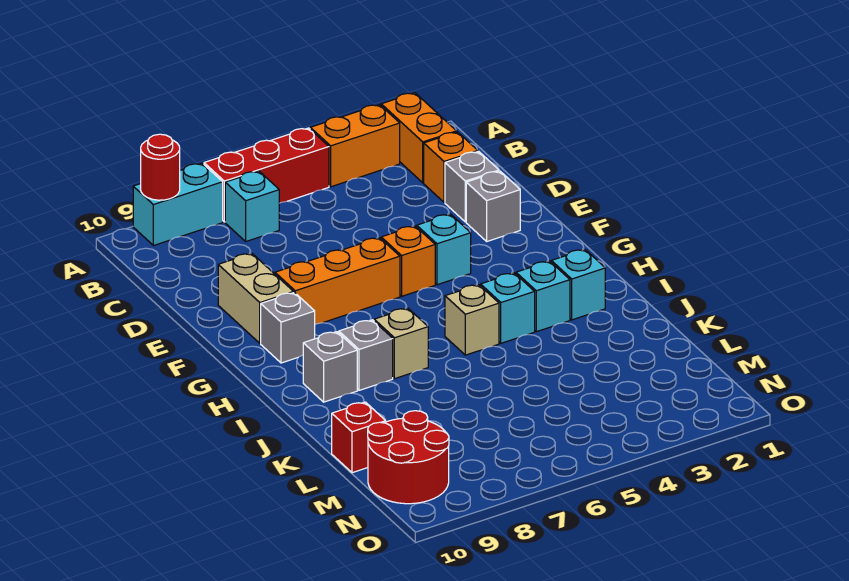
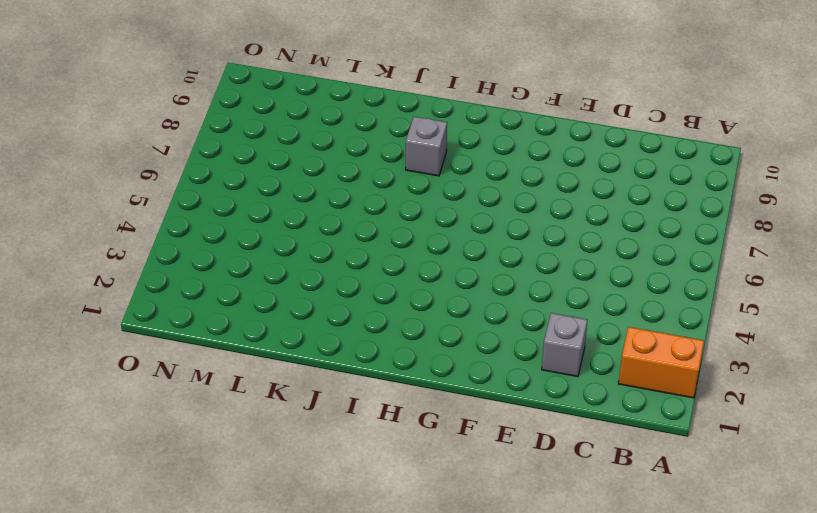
none -> orange 1x2 brick [310,105,400,187]
none -> red 1x3 brick [204,128,329,222]
none -> cyan 1x2 brick [133,163,223,246]

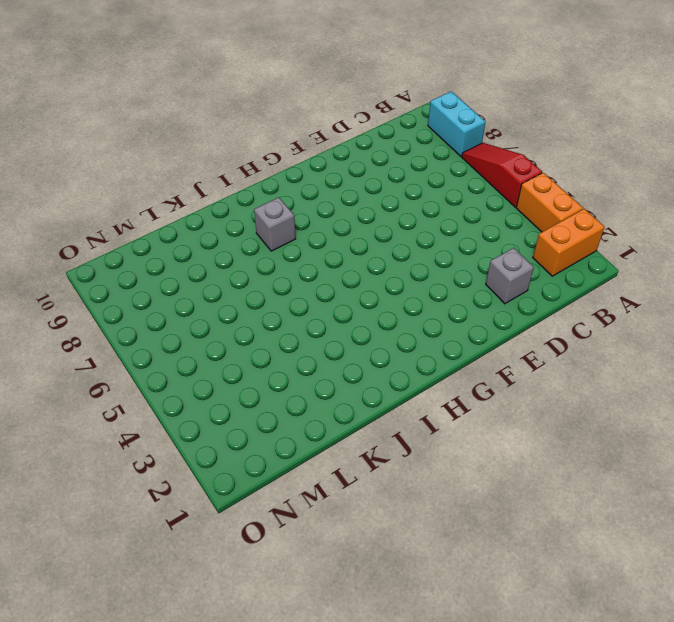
red 1x3 slope [462,143,542,207] -> red 1x3 brick [204,128,329,222]
none -> cyan 1x1 brick [225,171,279,241]
none -> orange 1x1 brick [424,132,478,202]
none -> grey 1x1 brick [466,171,520,241]

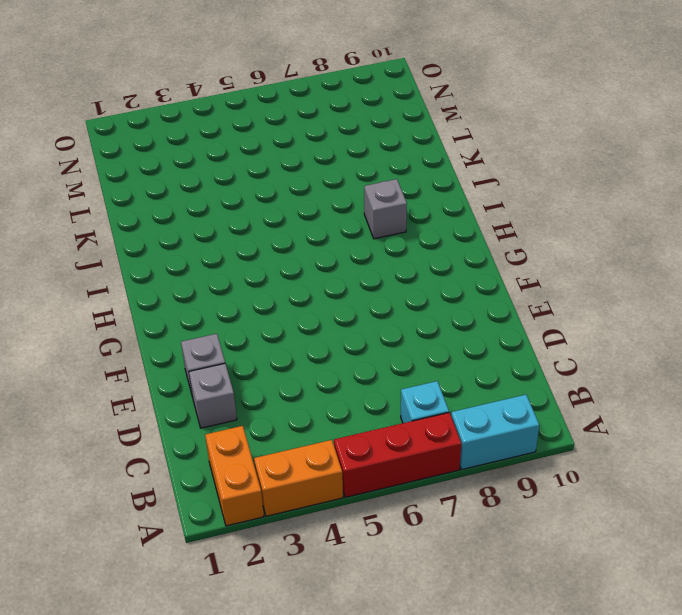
none -> orange 1x1 brick [424,132,478,202]
none -> tan 1x2 brick [218,253,294,343]
none -> cyan 1x1 brick [417,214,471,285]

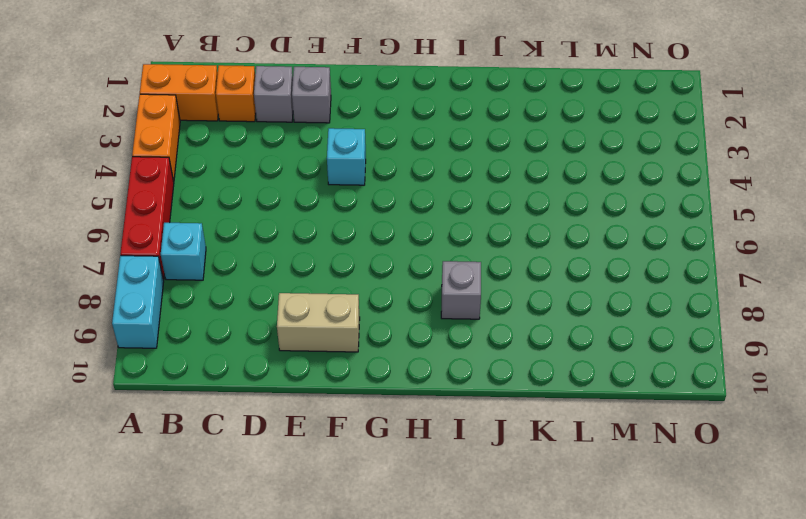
none -> orange 1x1 brick [381,226,435,296]
none -> orange 1x3 brick [275,238,400,324]
none -> grey 1x1 brick [261,293,315,363]

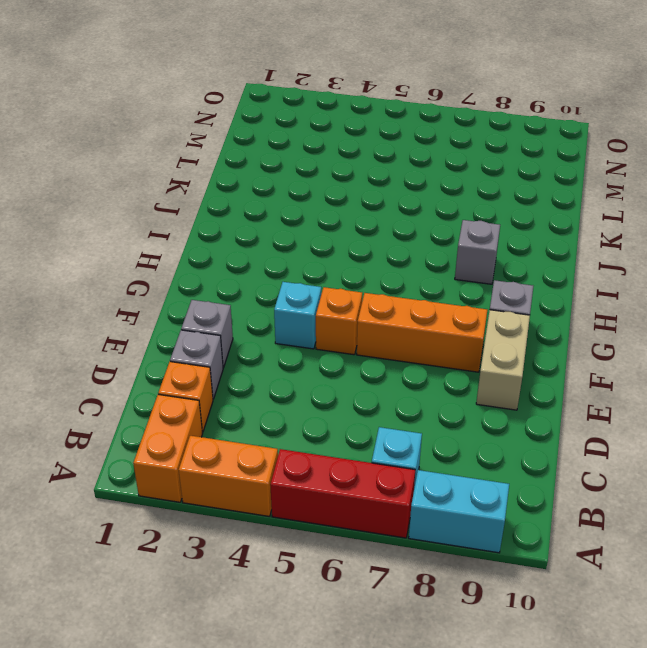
none -> cyan 1x1 brick [551,250,605,320]
none -> cyan 1x1 brick [516,261,570,332]
none -> cyan 1x1 brick [481,273,535,343]

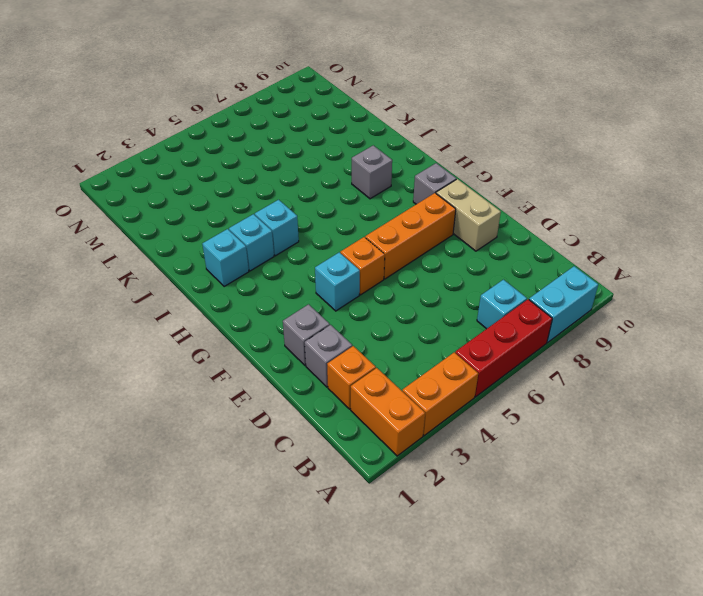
none -> tan 1x1 brick [445,285,499,355]
none -> tan 1x1 brick [374,308,428,379]
none -> grey 1x1 brick [303,332,357,402]

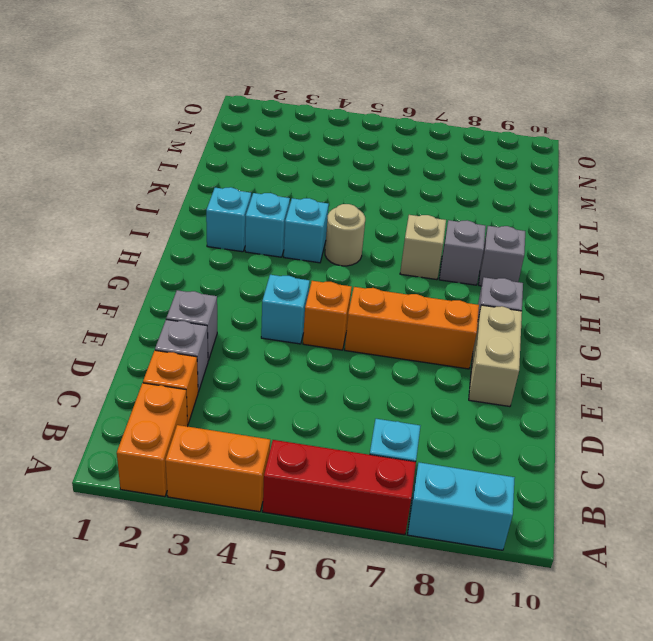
tan 1x1 round brick [325,204,365,266] -> tan 1x1 brick [445,285,499,355]
none -> red 1x1 brick [332,402,386,473]
none -> red 2x2 round brick [368,411,449,504]
none -> red 1x1 round brick [141,134,180,200]

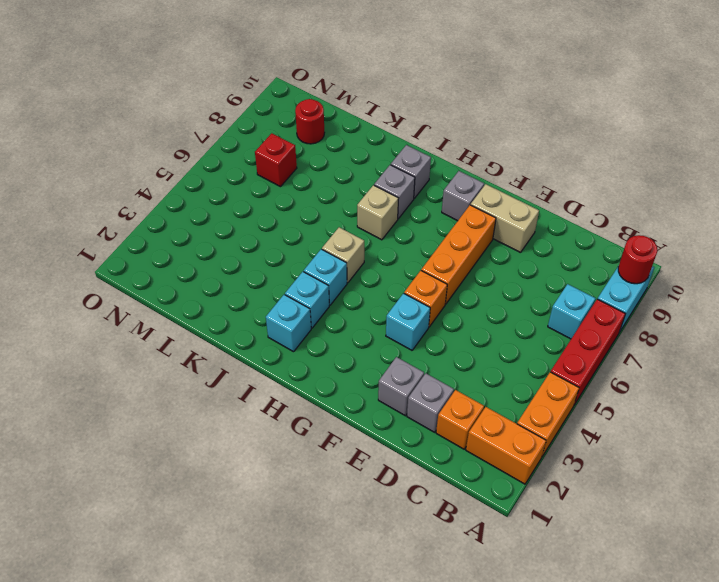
red 1x1 brick [255,133,297,187] -> red 1x1 brick moved to [332,402,386,473]
red 1x1 round brick [295,99,325,144] -> red 2x2 round brick [368,411,449,504]

